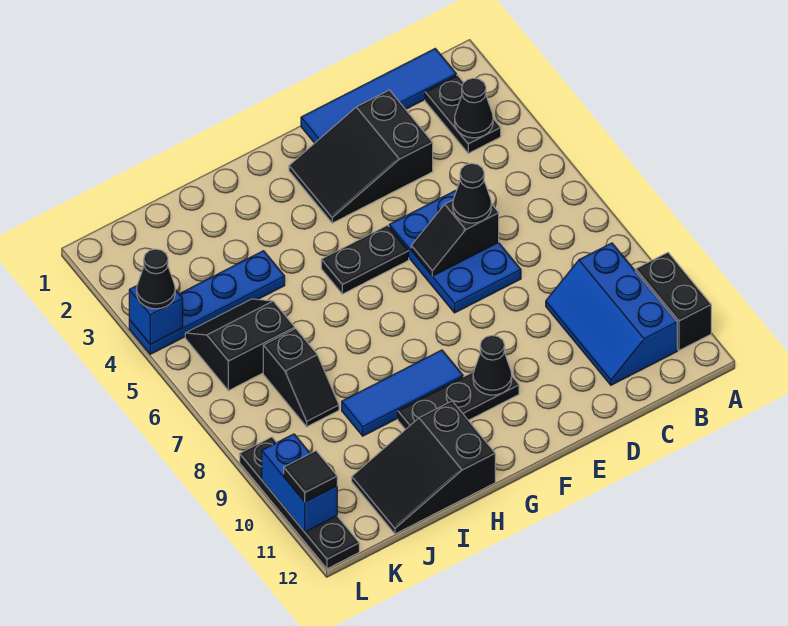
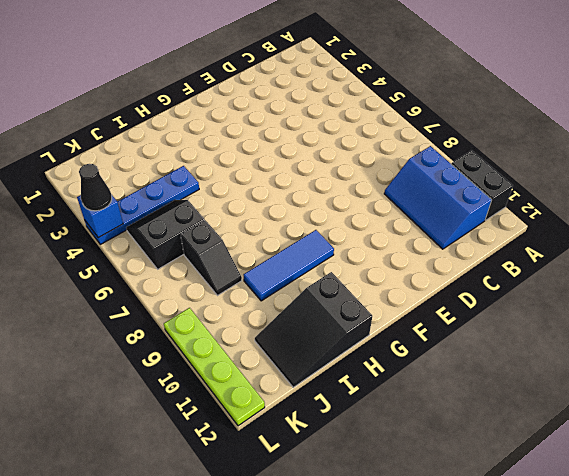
lime 1x4 plate [164,308,265,426] -> black 1x4 plate [240,437,359,569]
none -> blue 1x4 tile [301,49,456,143]
none -> black 1x2 plate [425,75,501,153]
none -> black 2x3 slope [289,90,433,223]

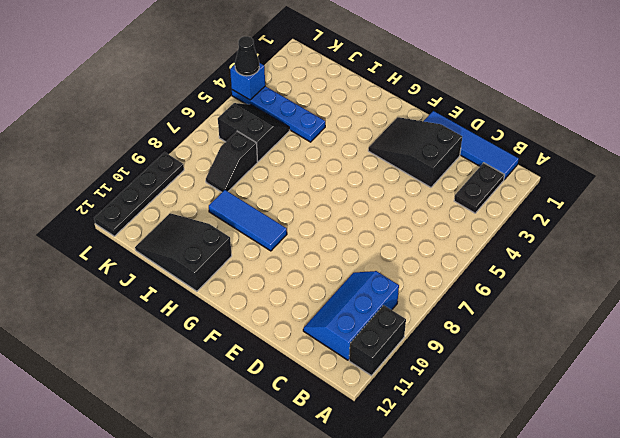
none -> blue 2x3 plate [389,191,521,313]
none -> black 1x2 plate [321,225,409,294]
none -> black 1x3 plate [398,372,519,430]

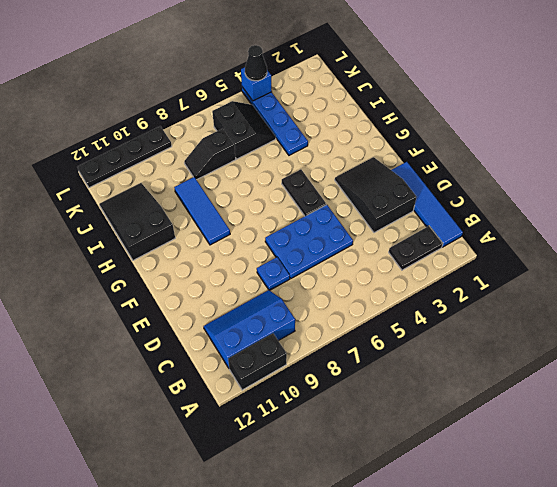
blue 1x1 plate [257,257,290,290] -> none
none -> black 1x3 plate [398,372,519,430]
none -> black 1x1 cone [455,78,493,138]
none -> black 1x2 slope [411,200,499,276]

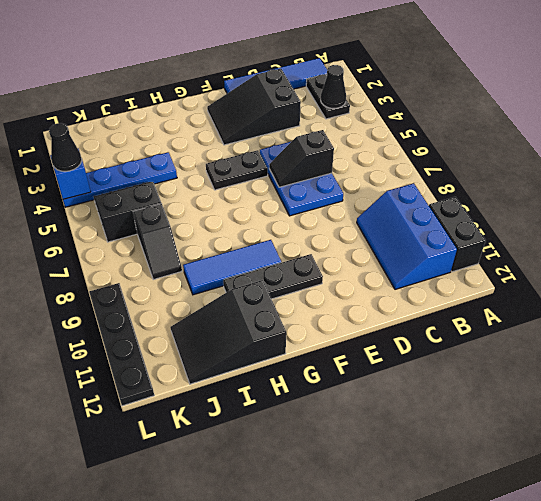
none -> black 1x1 cone [473,336,512,395]
none -> blue 1x2 brick [262,434,337,532]
none -> black 1x1 cone [453,164,491,223]

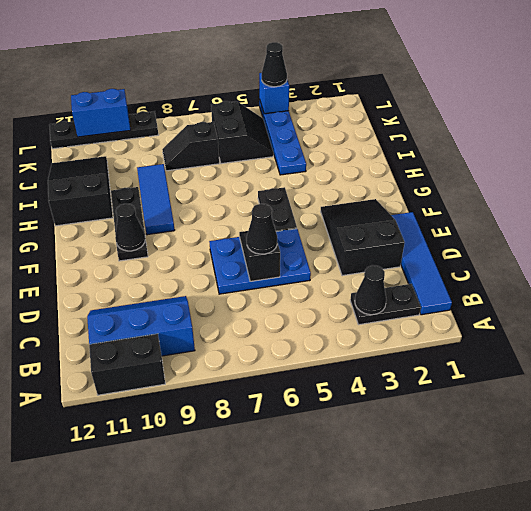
none -> black 1x1 tile [284,451,337,502]

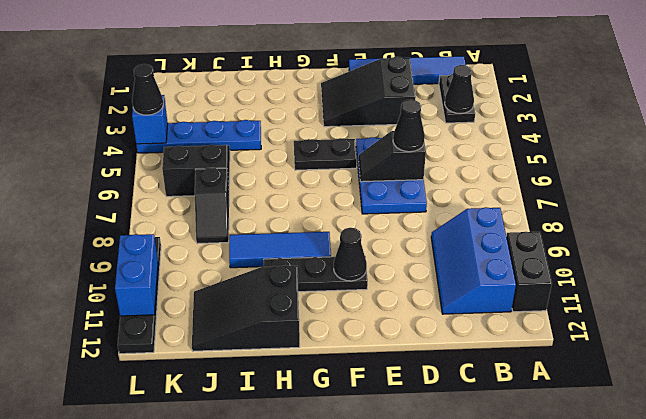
none -> black 1x1 tile [284,451,337,502]

